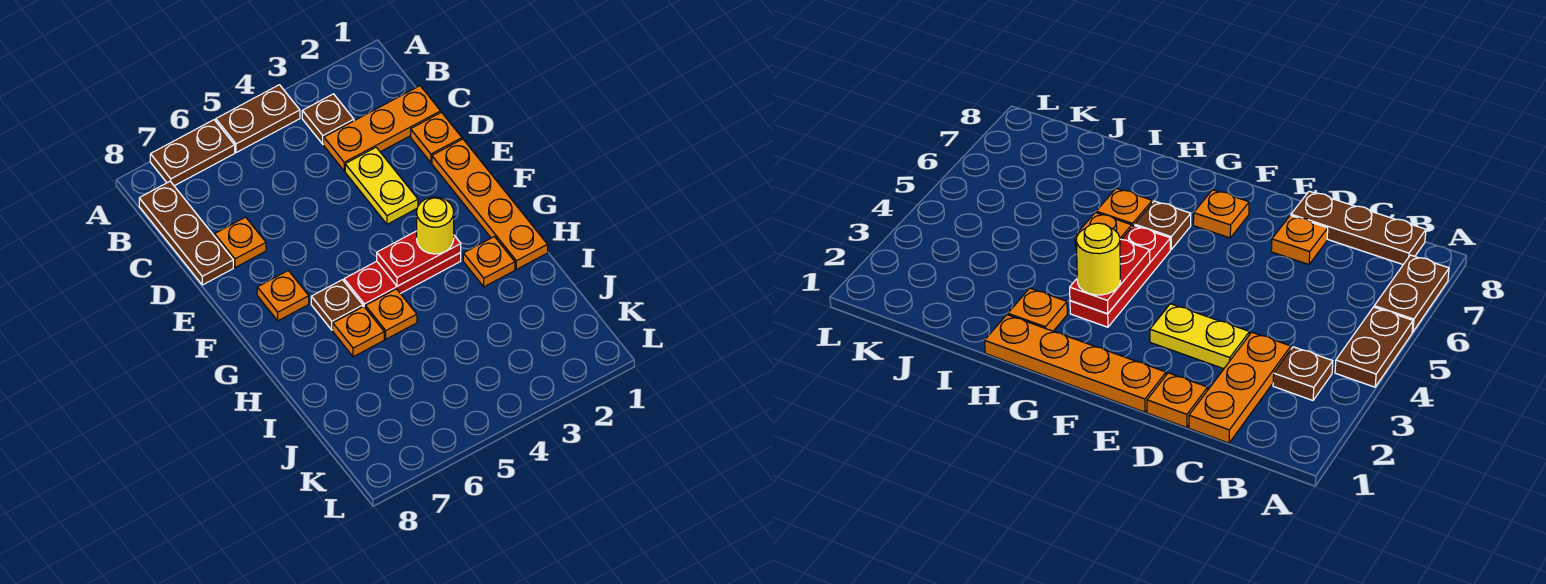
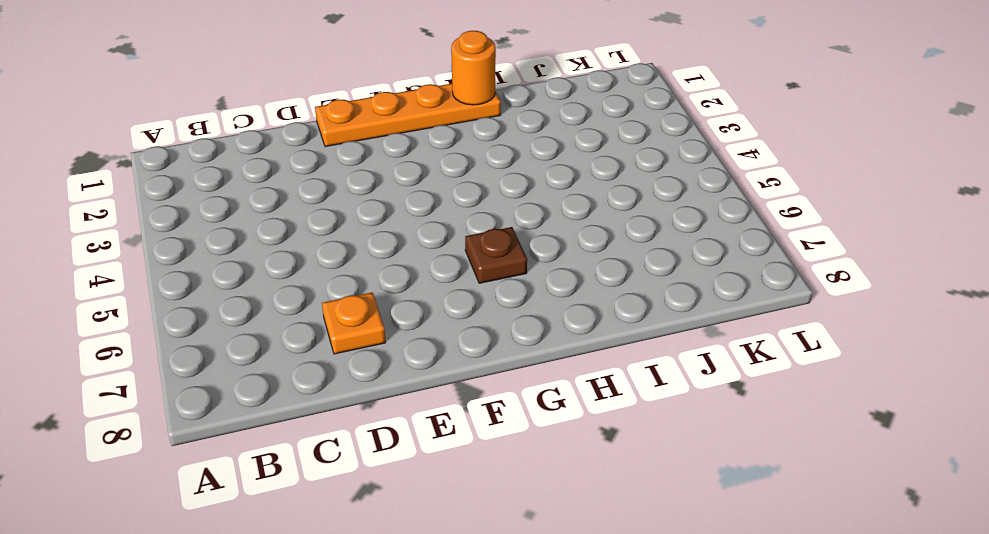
orange 1x1 round brick [451,31,496,105] -> none
none -> brown 1x2 plate [216,85,300,153]
none -> brown 1x2 plate [150,120,235,186]
none -> brown 1x1 plate [302,94,354,144]

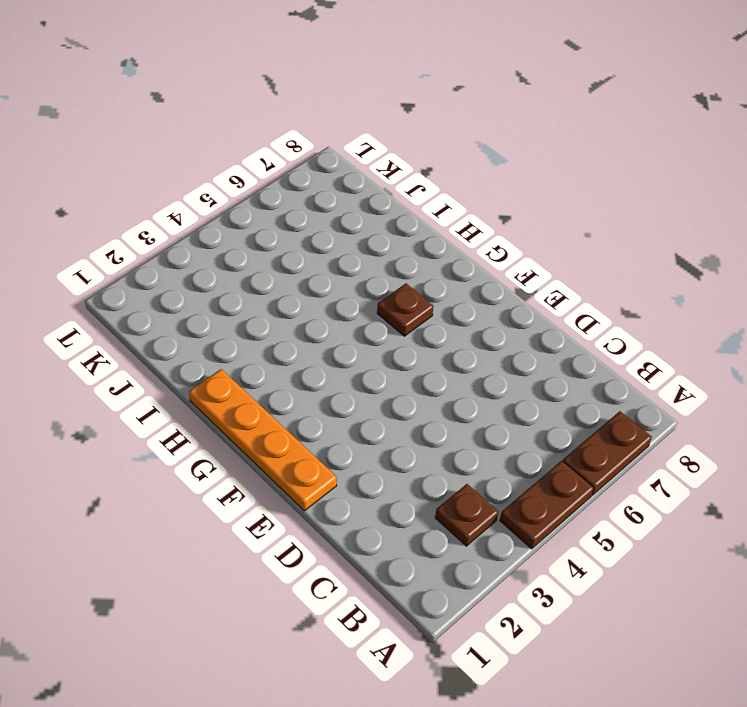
none -> brown 1x3 plate [139,181,233,285]
none -> orange 1x3 plate [324,86,441,171]
none -> orange 1x1 plate [411,112,462,163]

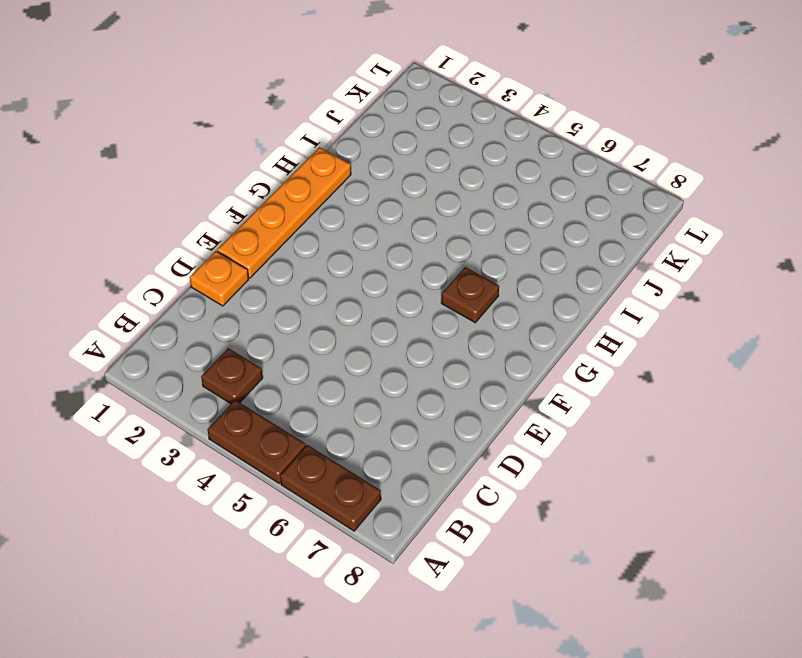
none -> brown 1x3 plate [139,181,233,285]
none -> orange 1x3 plate [324,86,441,171]
none -> yellow 1x2 plate [345,147,418,224]

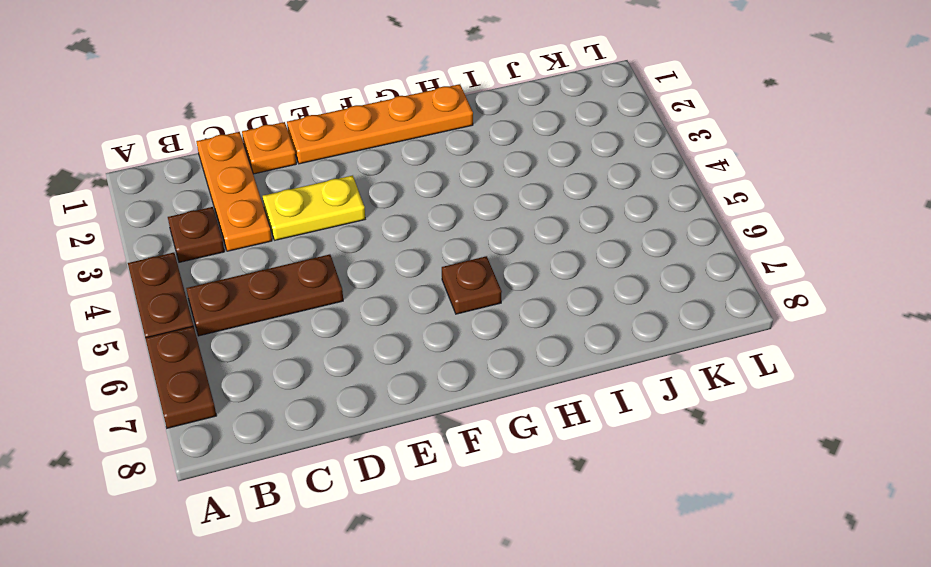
brown 1x3 plate [186,254,343,336] -> brown 1x3 plate moved to [139,181,233,285]
none -> orange 1x1 plate [215,217,266,267]
none -> orange 1x1 plate [257,271,309,321]
none -> red 1x3 plate [344,253,461,307]

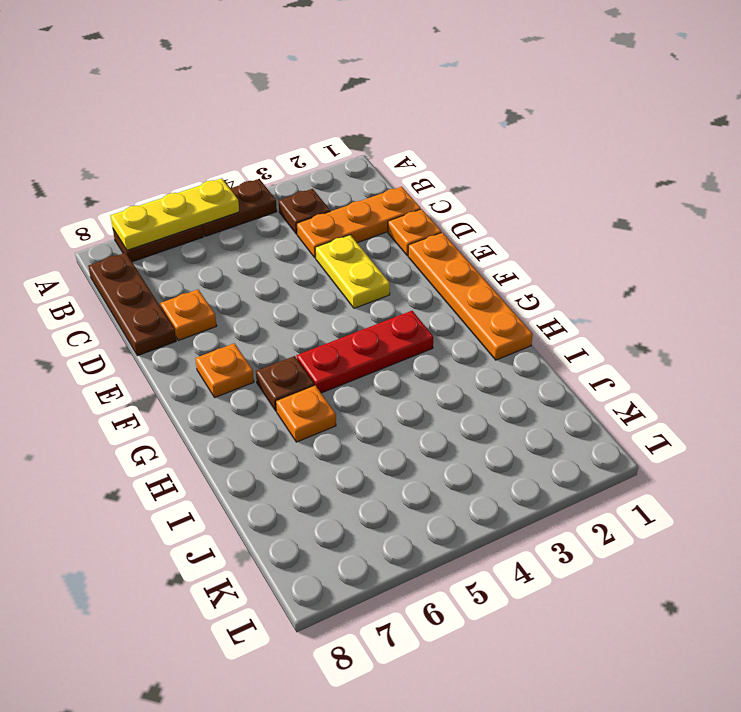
yellow 1x3 plate [110,178,239,250] -> none
none -> orange 1x1 plate [463,237,515,287]
none -> orange 1x1 plate [365,289,417,339]
none -> red 1x2 plate [377,231,461,286]

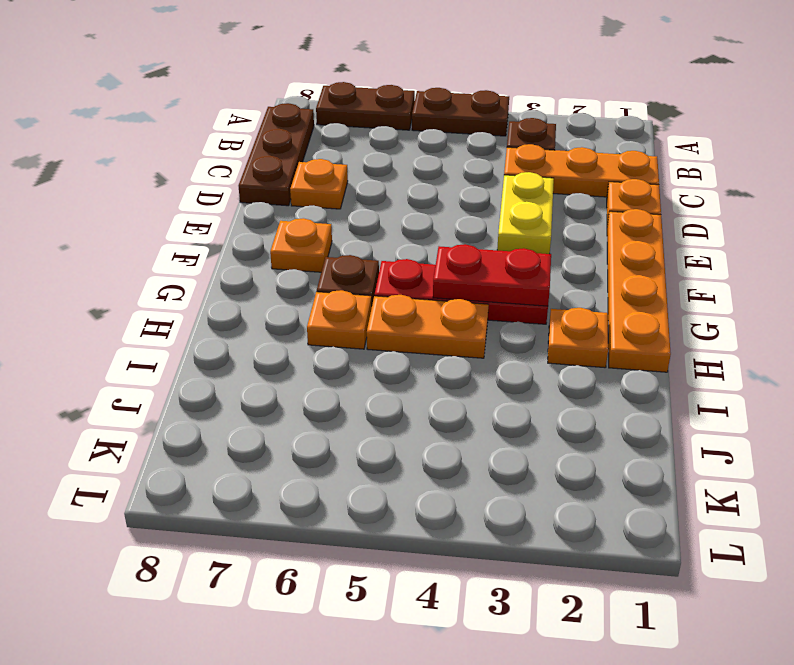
orange 1x2 plate [367,295,489,358] -> orange 1x1 plate [365,289,417,339]
none -> yellow 1x1 round brick [417,197,454,254]

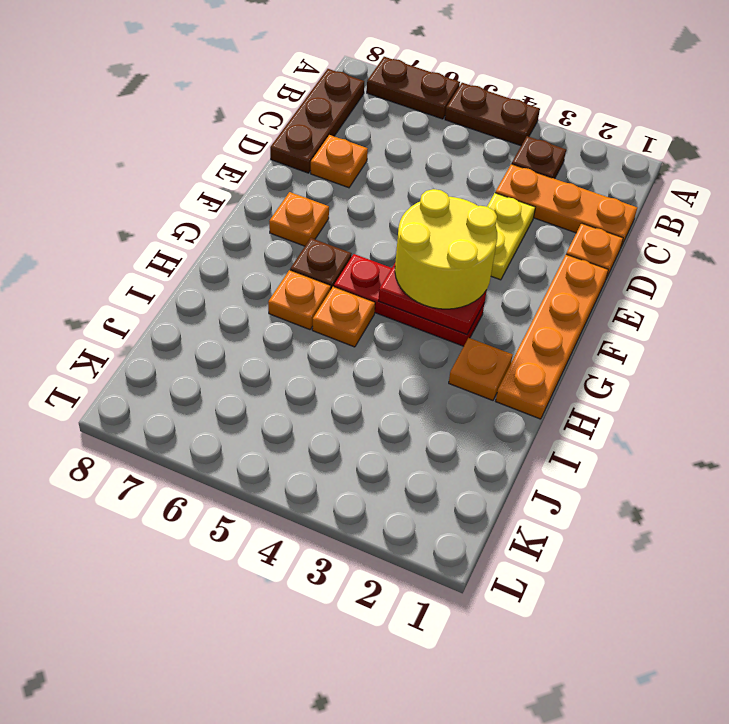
yellow 2x2 round brick [395,189,497,309] -> yellow 1x1 round brick [417,197,454,254]

